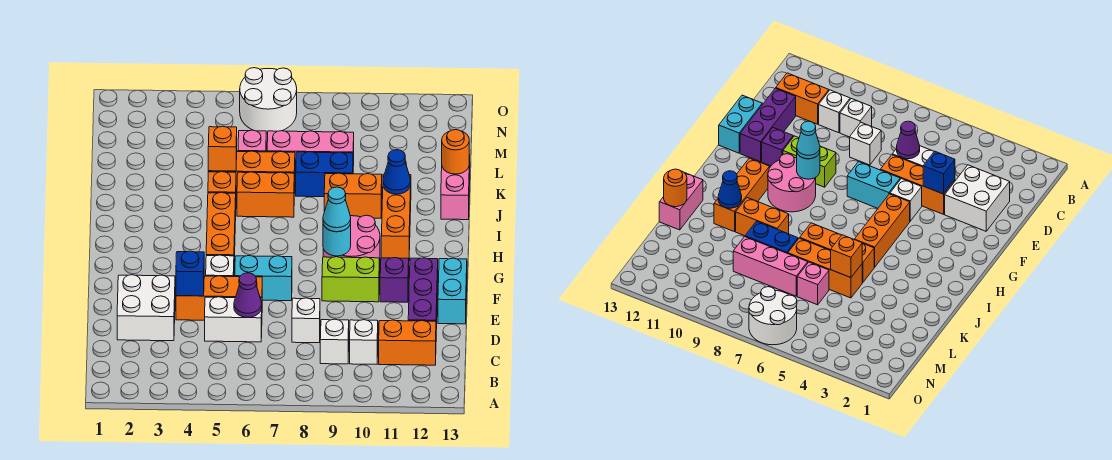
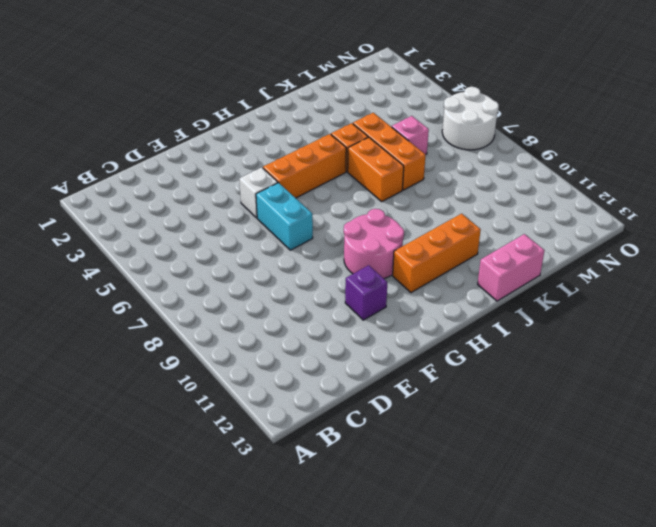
none -> white 1x1 brick [320,319,349,364]
none -> white 1x1 brick [350,320,378,364]
none -> orange 1x2 brick [379,320,436,365]
none -> white 2x2 brick [117,275,175,341]

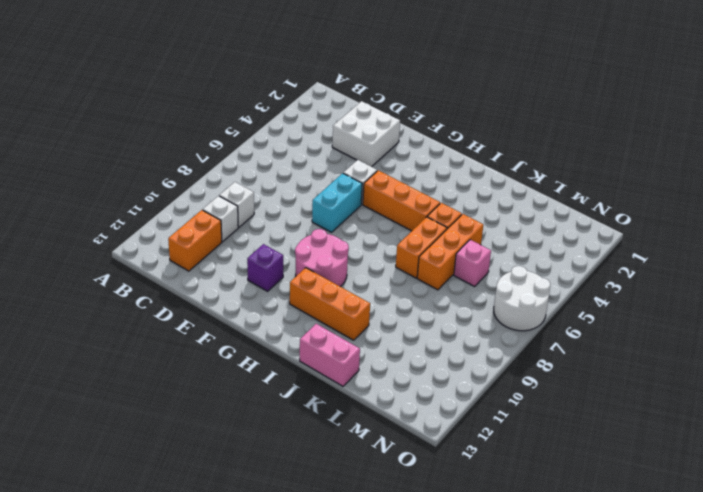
none -> white 1x2 brick [205,297,262,342]
none -> white 1x1 brick [292,298,320,343]
none -> purple 1x3 brick [408,258,438,329]
none -> orange 1x3 brick [176,276,262,320]

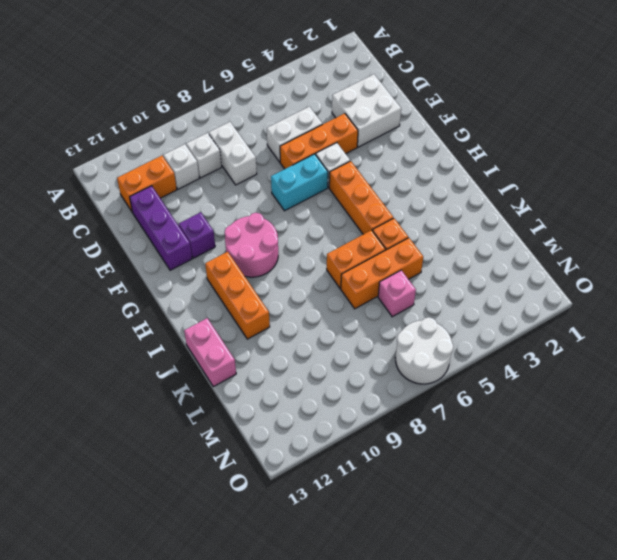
white 1x2 brick [209,122,257,185] -> white 1x1 brick [292,298,320,343]
none -> cyan 1x2 brick [438,258,467,324]
none -> lime 1x2 brick [322,257,380,302]
none -> orange 1x2 brick [324,173,382,218]
none -> blue 1x2 brick [296,152,353,197]

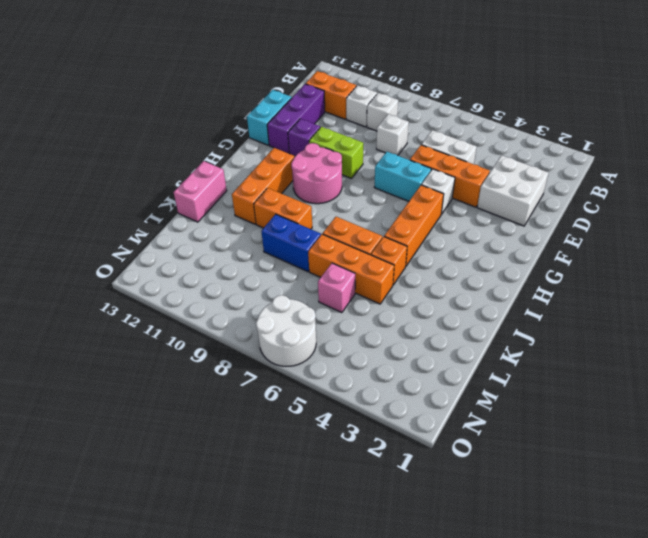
none -> pink 1x3 brick [267,131,354,175]
none -> purple 1x1 cone [234,273,262,317]
none -> blue 1x1 brick [176,251,204,296]
none -> cyan 1x1 round brick [323,223,351,256]

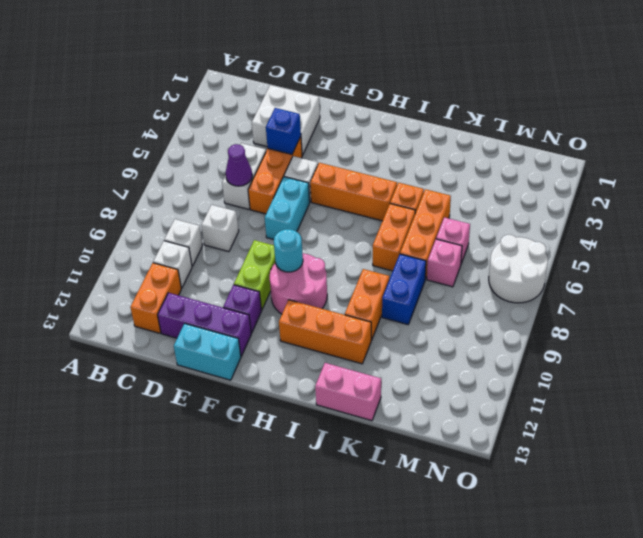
pink 1x1 brick [427,239,462,287] -> pink 1x3 brick [267,131,354,175]
none -> blue 1x1 cone [383,150,411,194]
none -> orange 1x1 brick [208,126,237,171]
none -> orange 1x1 round brick [442,130,469,174]
none -> cyan 1x1 cone [323,187,351,232]

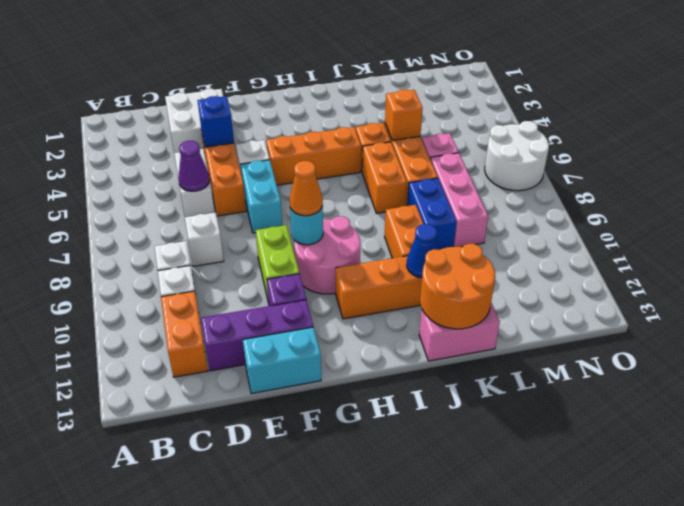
orange 1x1 cone [290,161,323,216] -> cyan 1x1 cone [323,187,351,232]
orange 2x2 round brick [420,244,495,329] -> orange 1x1 round brick [442,130,469,174]

